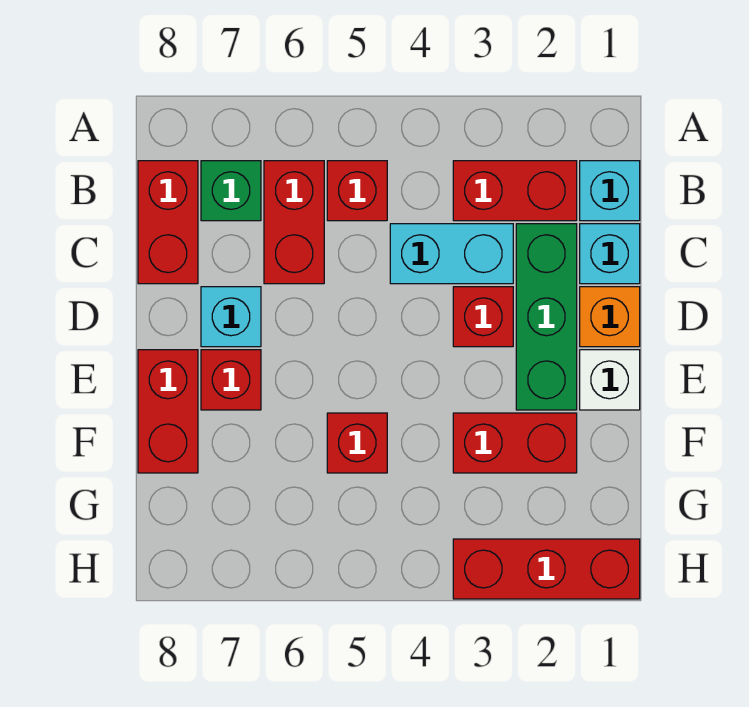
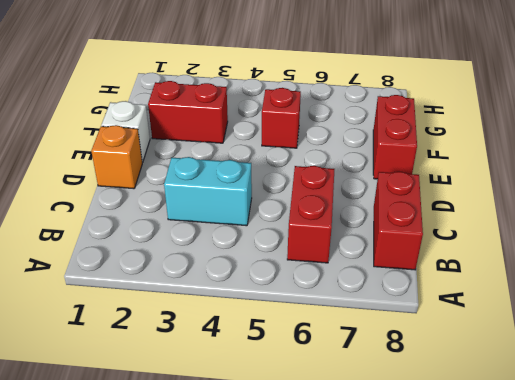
none -> cyan 1x1 brick [580,161,640,221]
none -> red 1x2 brick [453,161,577,221]
none -> red 1x1 brick [327,161,387,221]

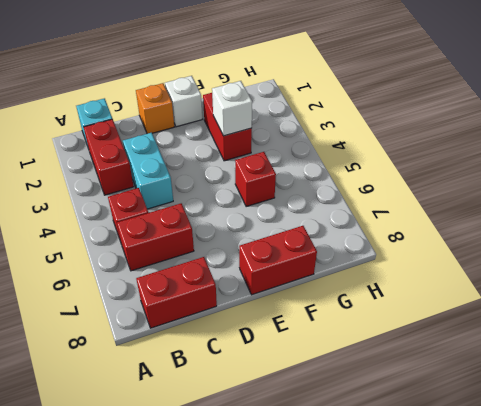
white 1x1 brick [212,81,252,136] -> none
none -> green 1x1 brick [201,161,261,221]
none -> cyan 1x1 brick [580,224,640,284]
none -> green 1x3 brick [516,224,577,410]

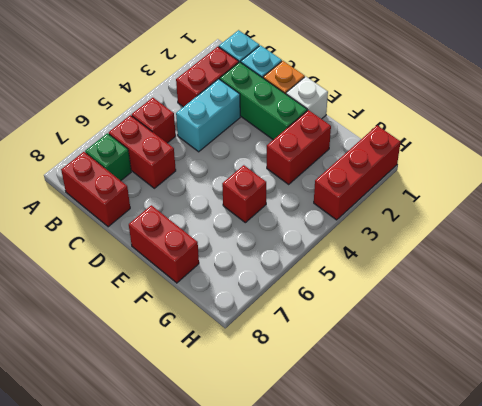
none -> red 1x1 brick [453,287,513,347]
none -> cyan 1x1 brick [201,287,261,347]
none -> red 1x1 brick [201,350,261,410]

